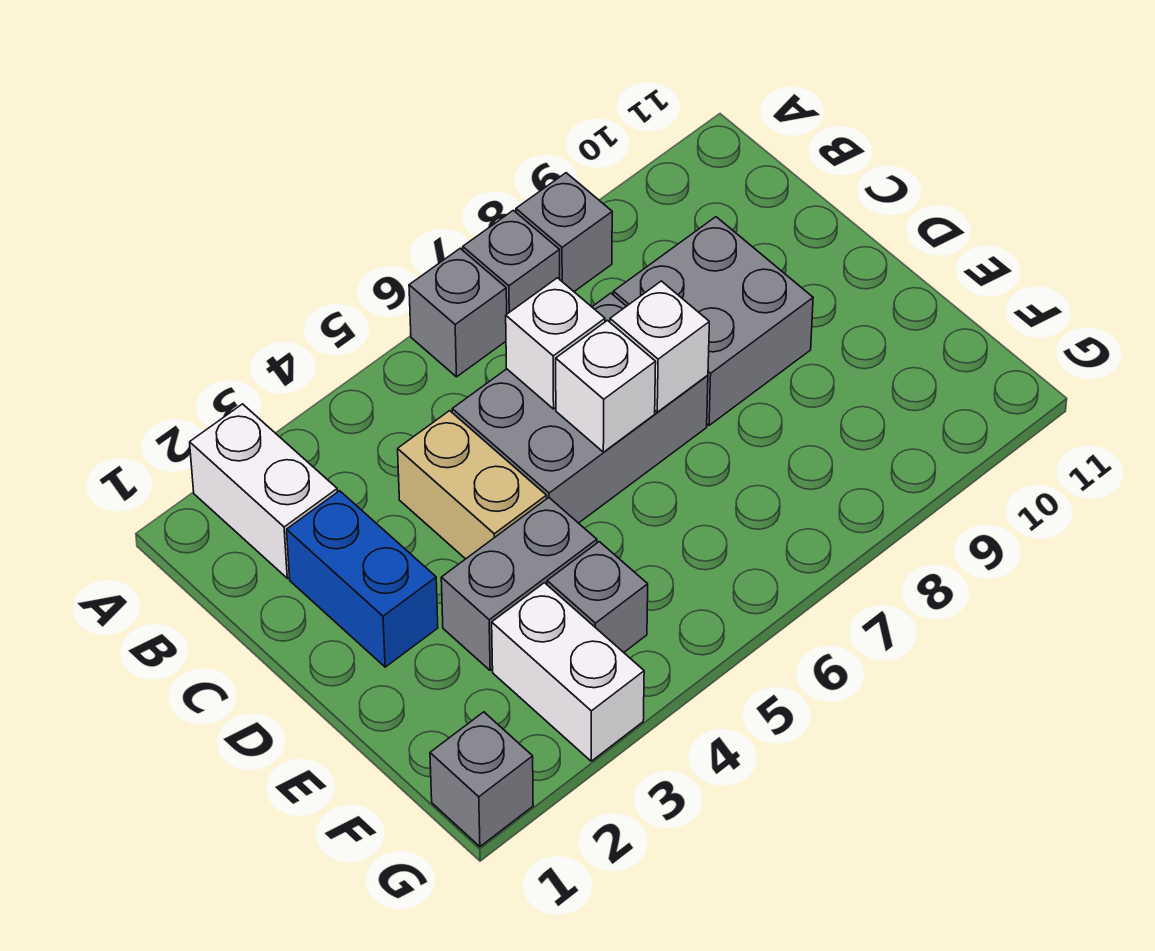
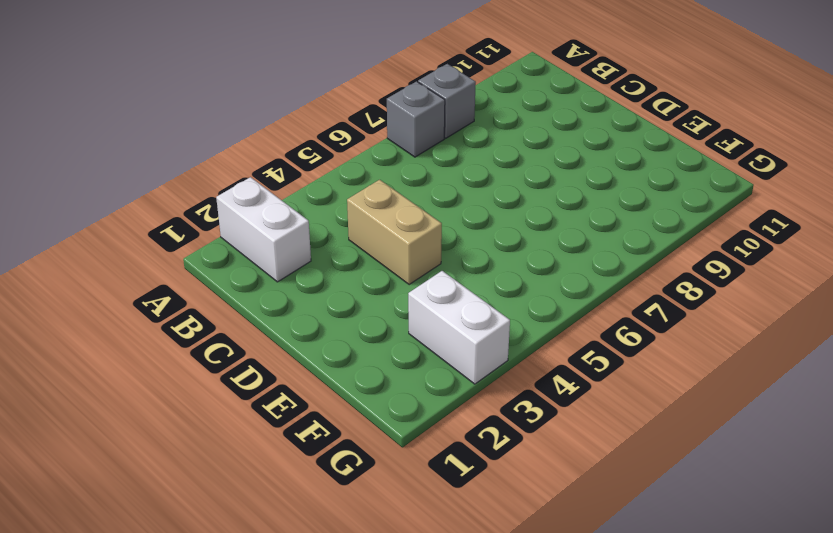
none -> grey 1x1 brick [409,248,507,377]
none -> blue 1x2 brick [287,491,438,667]
none -> grey 2x3 brick [452,293,708,523]

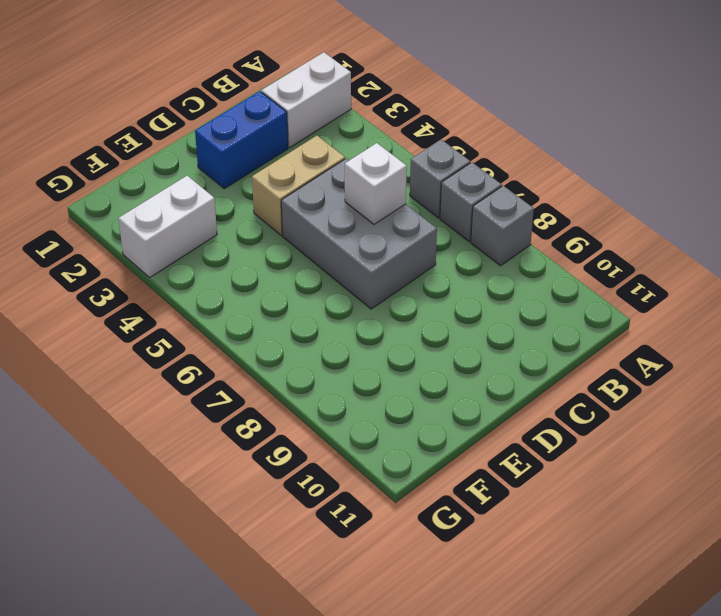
none -> grey 2x2 brick [613,217,813,425]
none -> grey 1x2 brick [441,498,597,670]
none -> grey 1x1 brick [547,542,648,652]

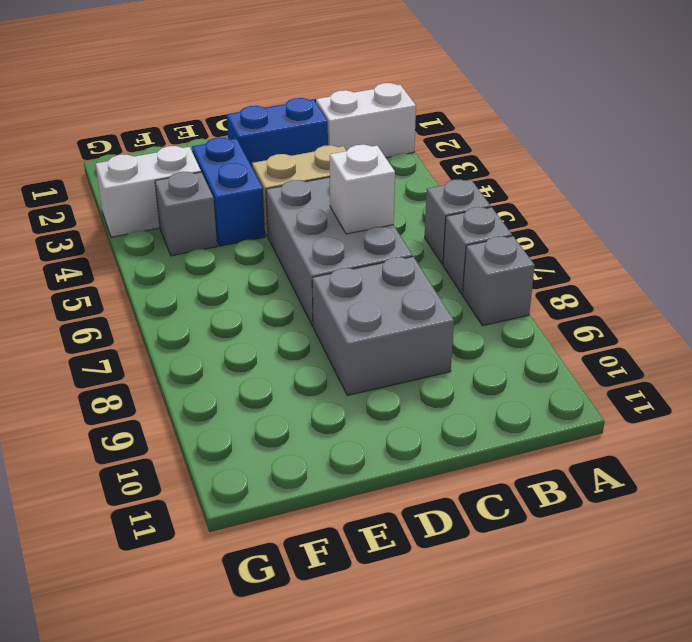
blue 1x2 brick [192,138,265,246] -> grey 1x2 brick [441,498,597,670]
none -> grey 1x1 brick [430,712,533,847]
none -> white 1x1 brick [556,320,656,452]
none -> white 1x1 brick [610,281,709,412]

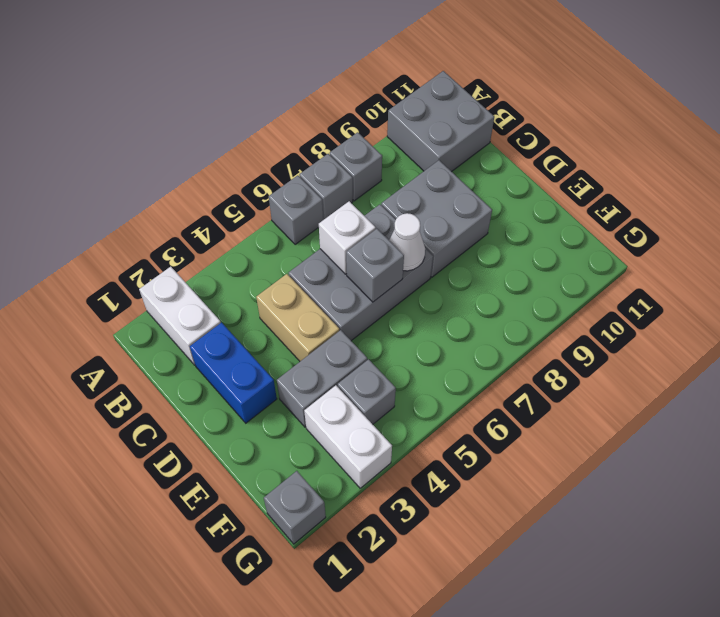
grey 2x2 brick [387,71,494,172] -> none
grey 1x1 brick [346,229,404,302] -> white 1x1 brick [556,320,656,452]
white 1x1 cone [389,213,425,271] -> white 1x1 brick [610,281,709,412]

